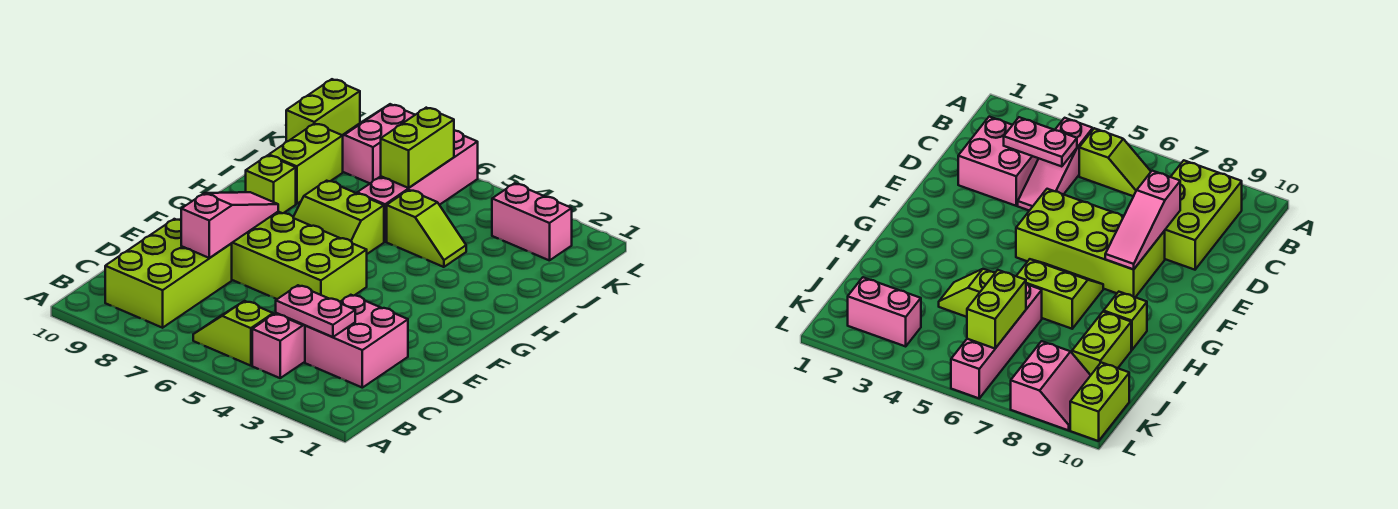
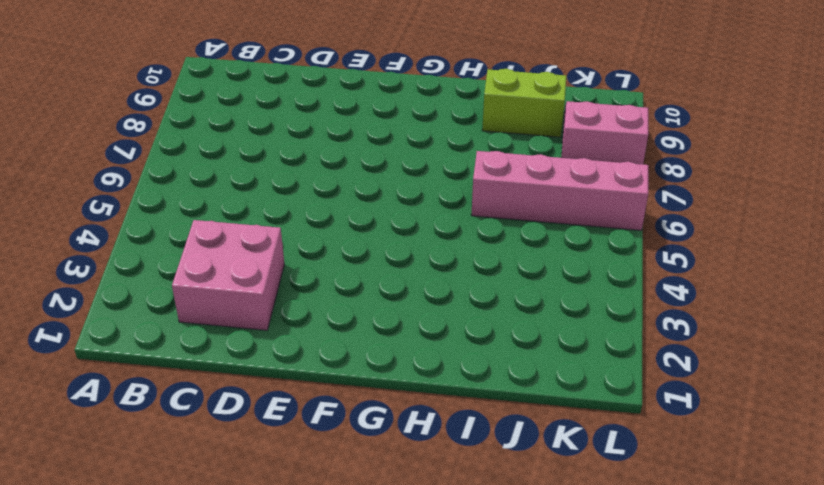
none -> pink 1x3 slope [252,313,305,378]
none -> lime 1x2 slope [193,301,273,366]
none -> lime 2x3 brick [105,219,232,328]

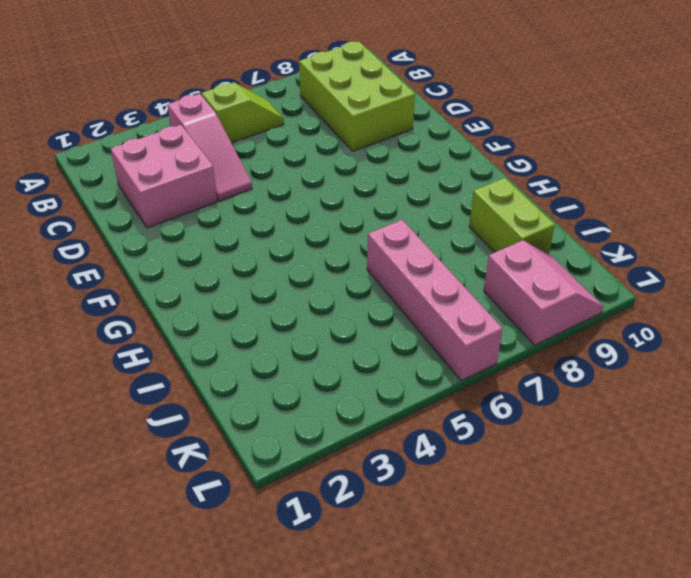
none -> lime 2x4 brick [231,212,367,302]
none -> lime 2x2 slope [293,181,384,254]
none -> lime 1x1 brick [246,155,296,213]

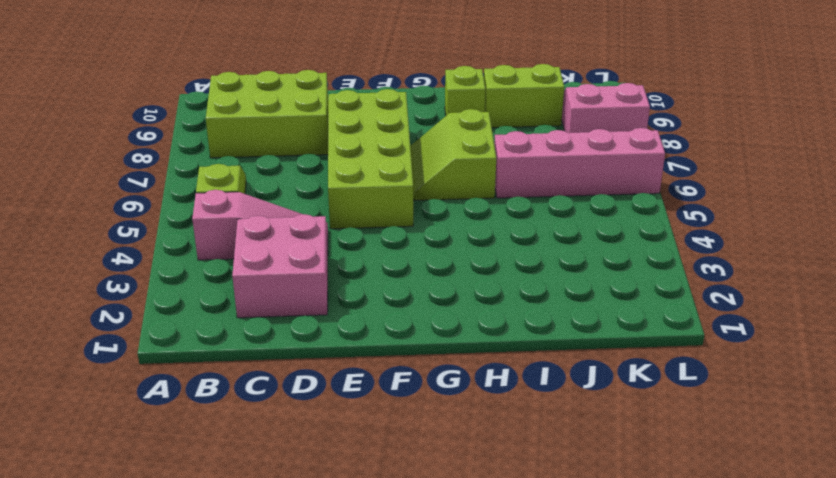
none -> lime 1x2 slope [387,190,466,267]
none -> pink 1x2 brick [492,183,572,261]
none -> lime 1x2 brick [286,79,360,142]

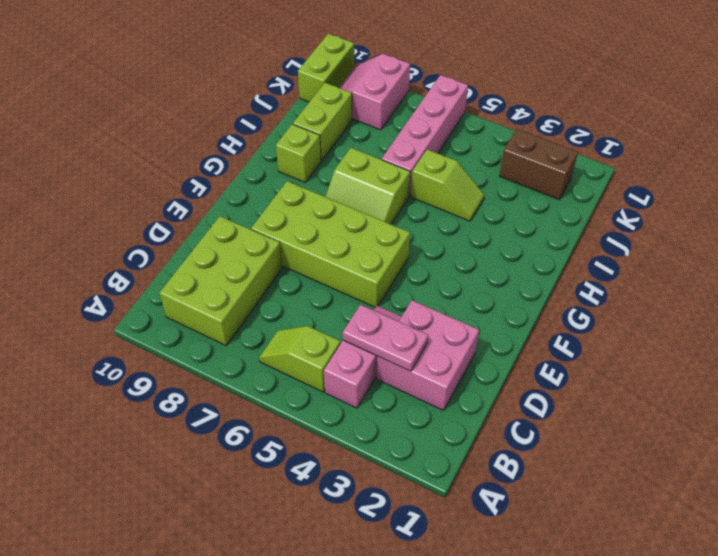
brown 1x2 brick [499,129,578,200] -> pink 1x2 brick [492,183,572,261]
none -> pink 1x3 slope [181,192,278,258]
none -> lime 1x2 brick [381,108,454,188]

